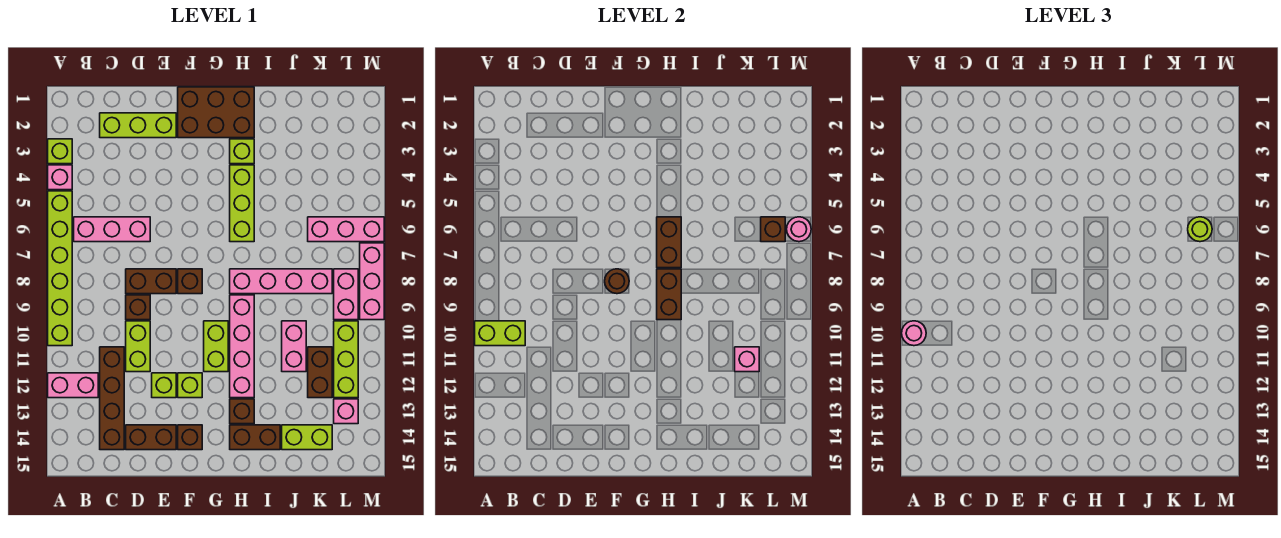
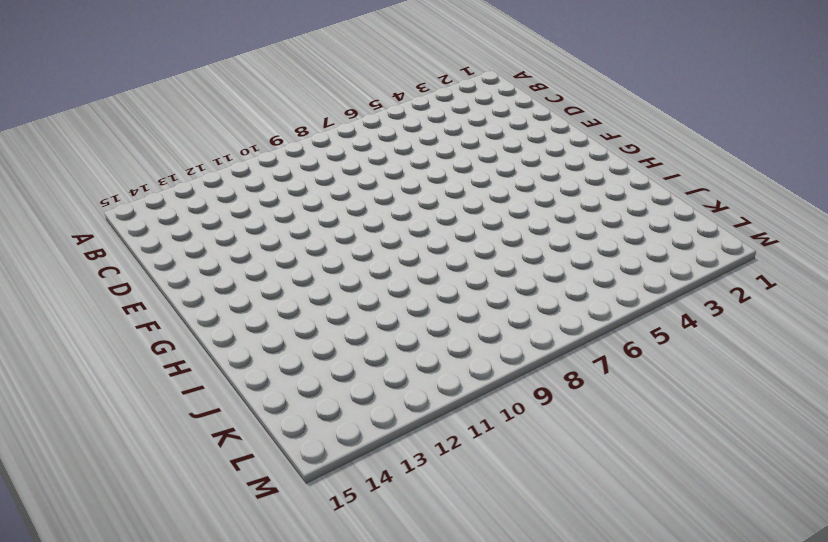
none -> lime 1x1 brick [48,139,72,164]
none -> pink 1x1 brick [48,165,72,190]
none -> lime 1x6 brick [48,191,72,346]
none -> pink 1x2 brick [48,373,98,398]

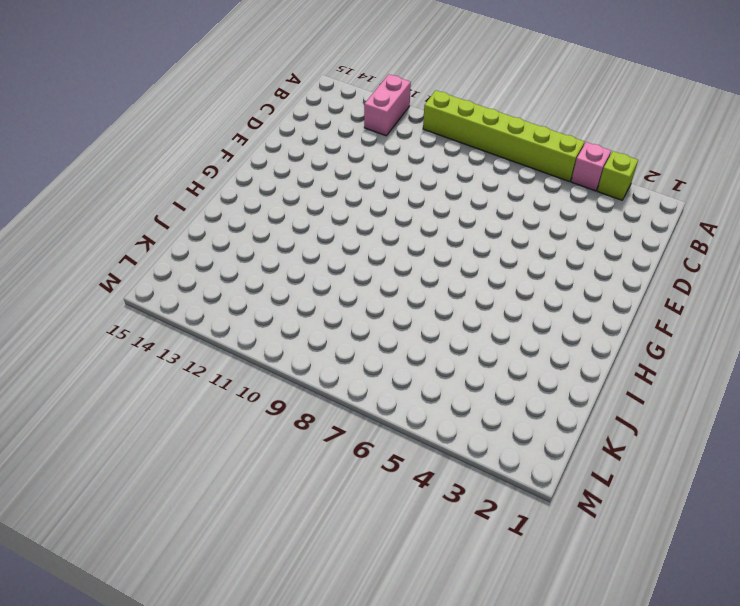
none -> pink 1x3 brick [74,217,150,242]
none -> lime 1x3 brick [100,113,176,138]
none -> brown 1x4 brick [100,347,124,450]
none -> brown 1x2 brick [126,269,176,294]

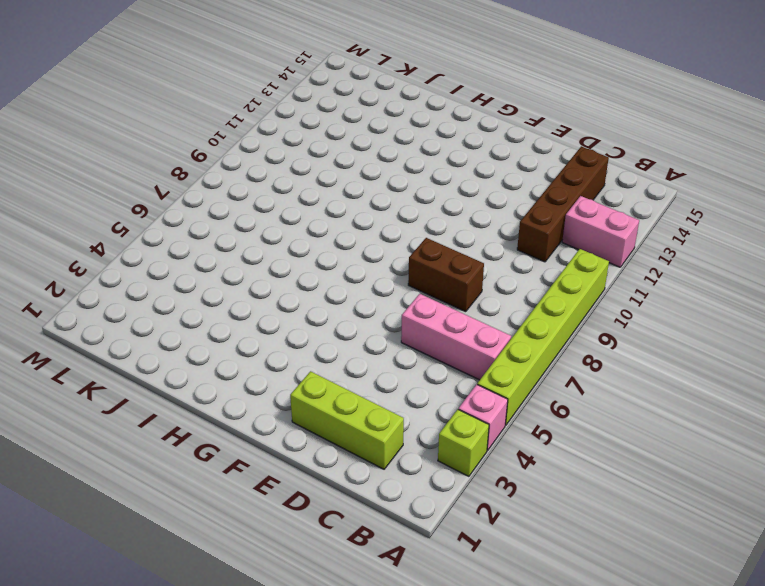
none -> brown 1x1 brick [126,295,150,320]
none -> lime 1x2 brick [126,321,150,372]
none -> brown 1x2 brick [126,425,176,450]
none -> lime 1x1 brick [152,373,176,398]

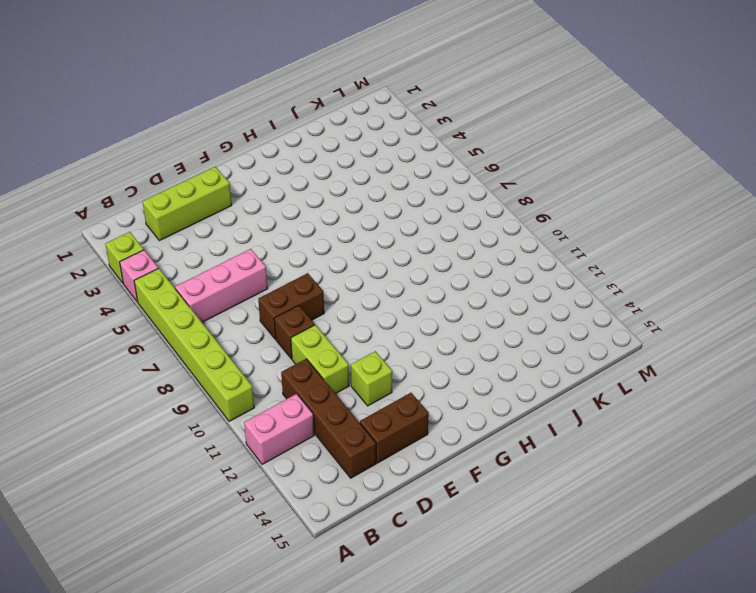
none -> brown 2x3 brick [178,87,254,138]
none -> brown 1x1 brick [178,269,202,294]
none -> lime 1x1 brick [178,373,202,398]
none -> brown 1x1 brick [178,425,202,450]

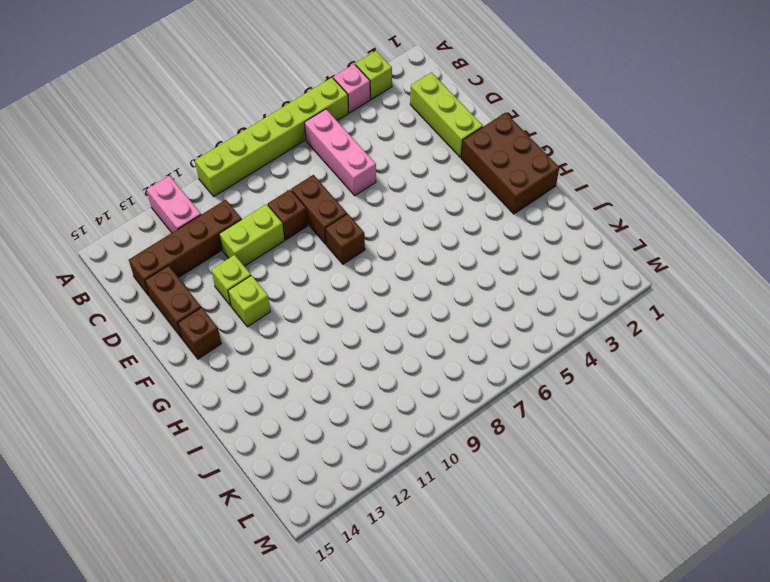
none -> lime 1x2 brick [204,321,228,372]
none -> lime 1x1 brick [230,139,254,164]
none -> lime 1x3 brick [230,165,254,242]
none -> pink 1x4 brick [230,269,332,294]

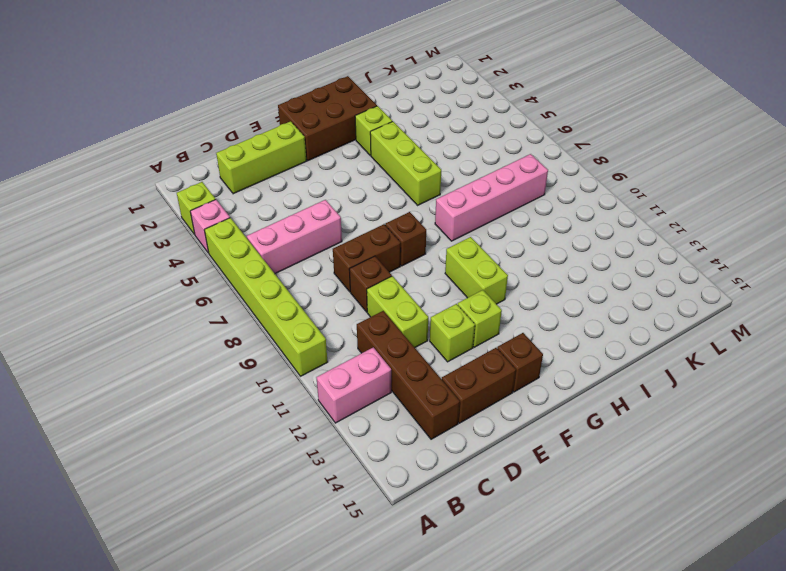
none -> pink 1x4 brick [230,295,254,398]
none -> brown 1x1 brick [230,399,254,424]
none -> brown 1x2 brick [230,425,280,450]
none -> pink 1x2 brick [282,321,306,372]

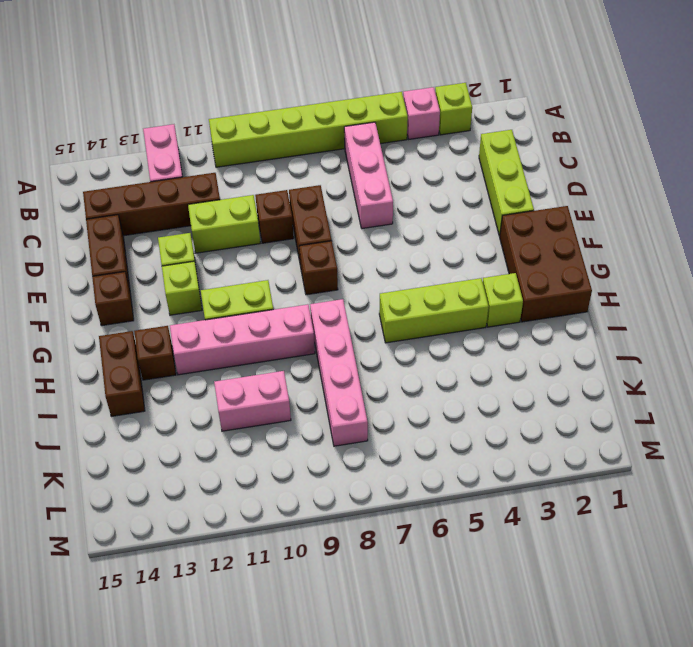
none -> lime 1x2 brick [282,425,332,450]
none -> pink 1x3 brick [308,217,384,242]
none -> brown 1x2 brick [308,347,332,398]
none -> pink 1x2 brick [334,269,358,320]

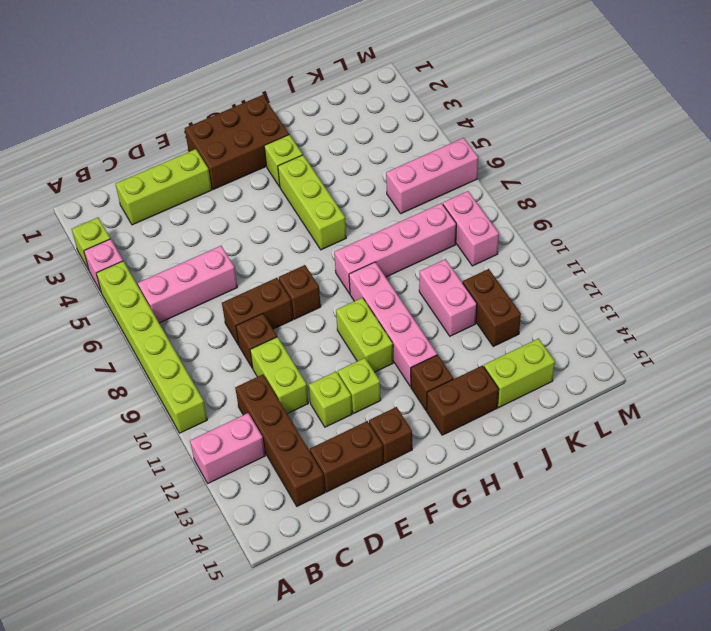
none -> lime 1x3 brick [334,321,358,398]
none -> pink 1x1 brick [334,399,358,424]
none -> pink 1x3 brick [360,243,384,320]
none -> lime 1x2 brick [475,321,525,346]

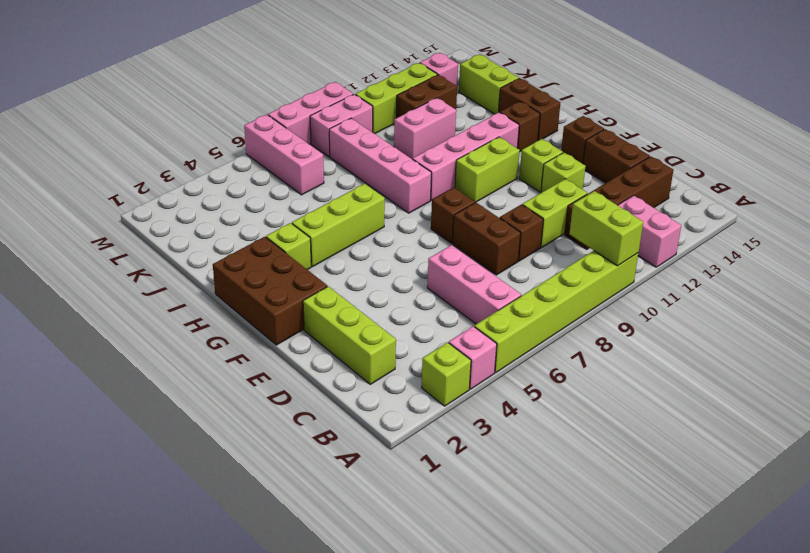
none -> brown 1x1 round brick [605,269,629,294]
none -> brown 1x2 brick [657,217,681,268]
none -> brown 1x2 brick [657,269,681,320]
none -> pink 1x1 brick [735,347,759,372]

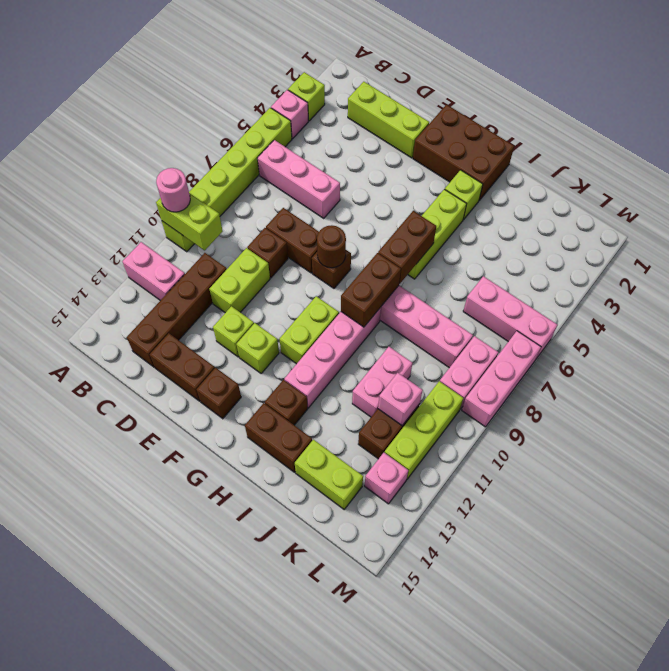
none -> brown 1x1 brick [761,217,785,242]
none -> pink 1x1 round brick [787,217,811,242]
none -> lime 1x1 round brick [1188,217,1212,242]

